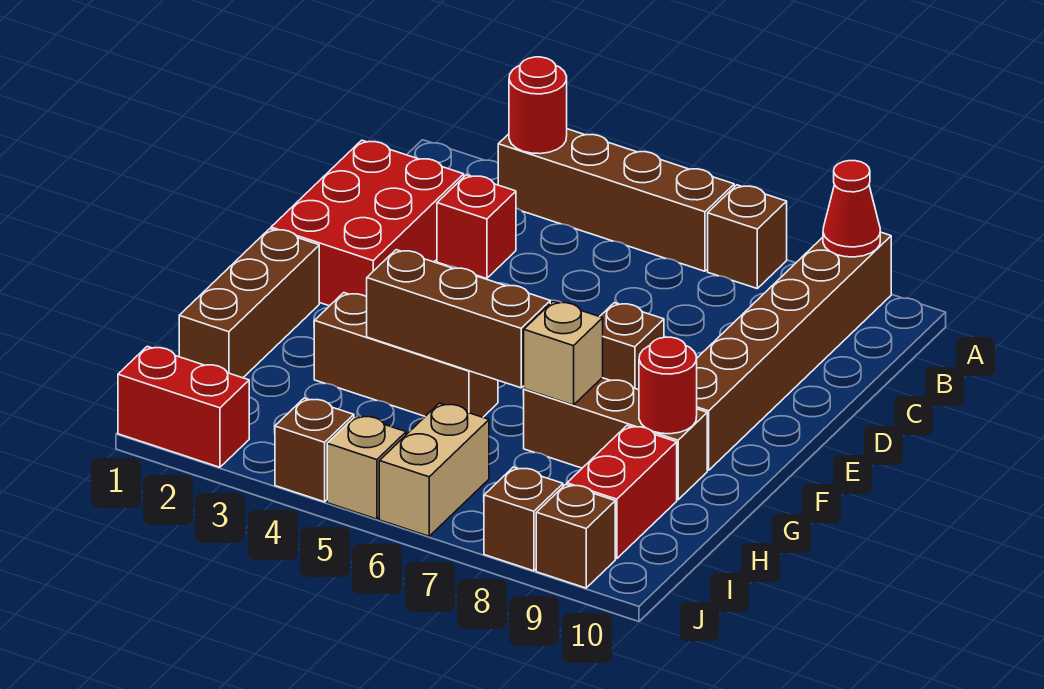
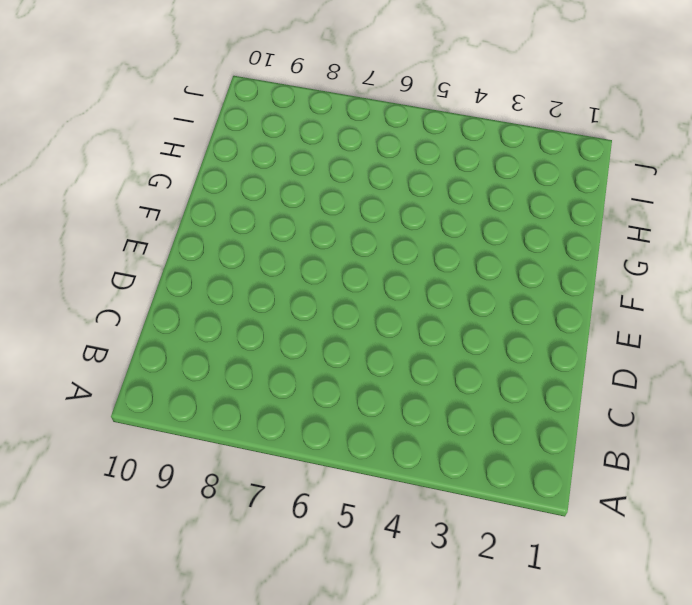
none -> brown 1x4 brick [498,129,734,271]
none -> brown 1x1 brick [708,185,787,288]
none -> brown 1x6 brick [697,232,891,470]

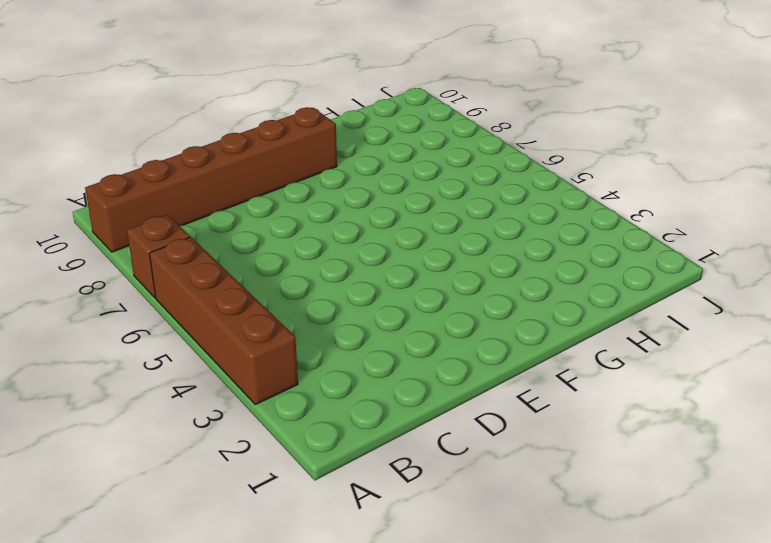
none -> red 2x3 brick [271,140,464,306]
none -> red 1x1 brick [437,175,516,279]
none -> brown 1x1 brick [600,303,664,390]

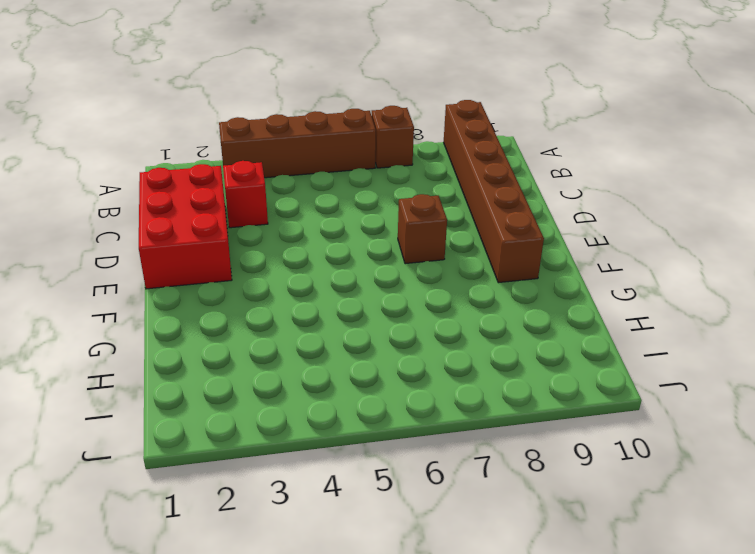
none -> brown 1x3 brick [179,229,319,378]
none -> brown 1x3 brick [314,293,498,417]
none -> brown 1x3 brick [524,378,707,500]

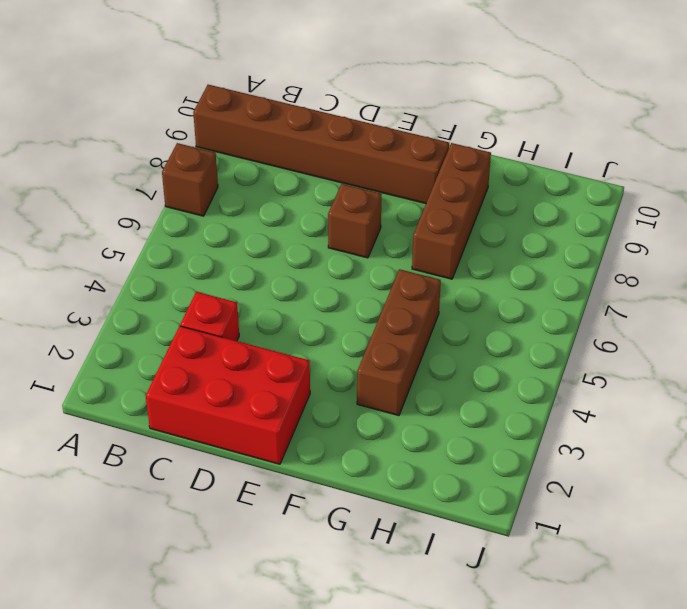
none -> brown 1x4 brick [498,129,734,271]
none -> brown 1x3 brick [179,229,319,378]
none -> red 1x2 brick [567,426,677,559]

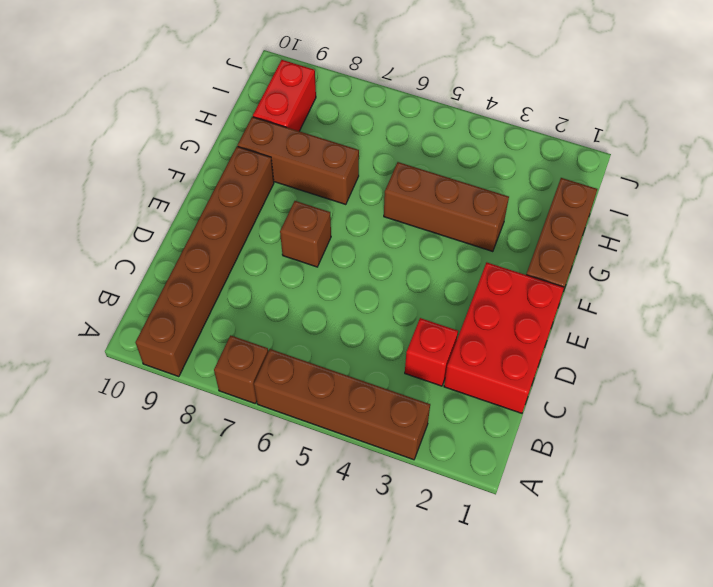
none -> tan 1x2 brick [379,403,489,536]
none -> red 1x2 brick [118,346,249,467]
none -> brown 1x1 brick [275,398,354,502]

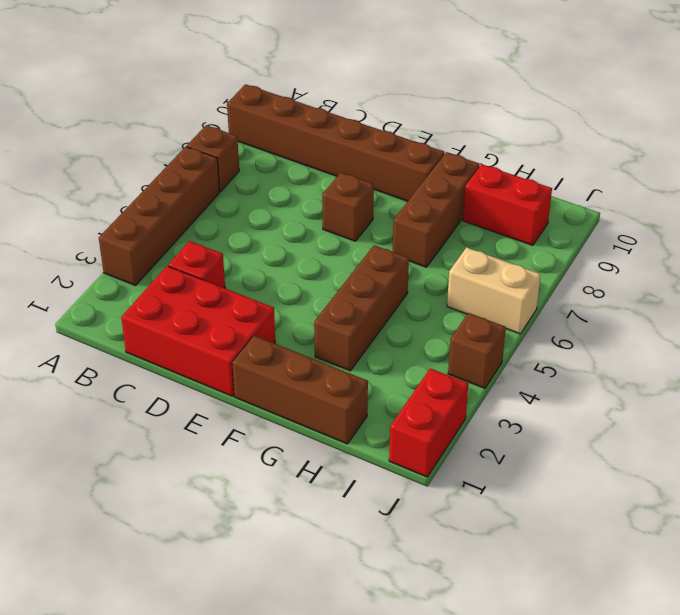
none -> tan 1x1 brick [327,415,406,519]
none -> brown 1x1 brick [484,467,563,571]
none -> brown 1x1 brick [536,484,615,588]

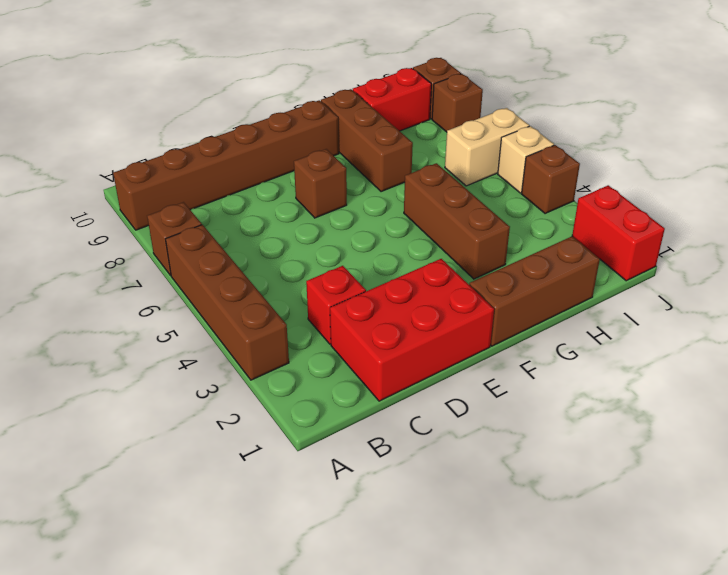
none -> red 1x1 round brick [509,57,567,154]
none -> red 1x1 cone [823,161,880,257]
none -> brown 1x3 brick [367,250,550,388]

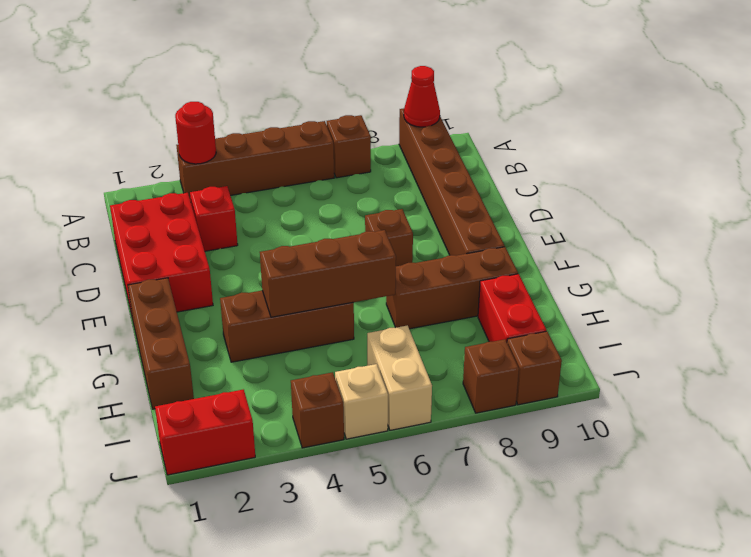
none -> tan 1x1 brick [523,301,603,405]
none -> red 1x1 round brick [639,337,697,434]

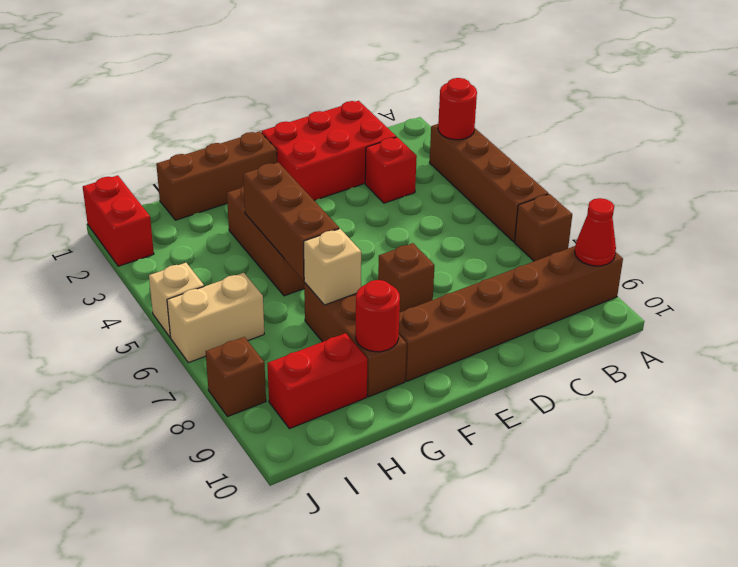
none -> brown 1x1 brick [275,398,354,502]
none -> brown 1x1 brick [536,484,615,588]

